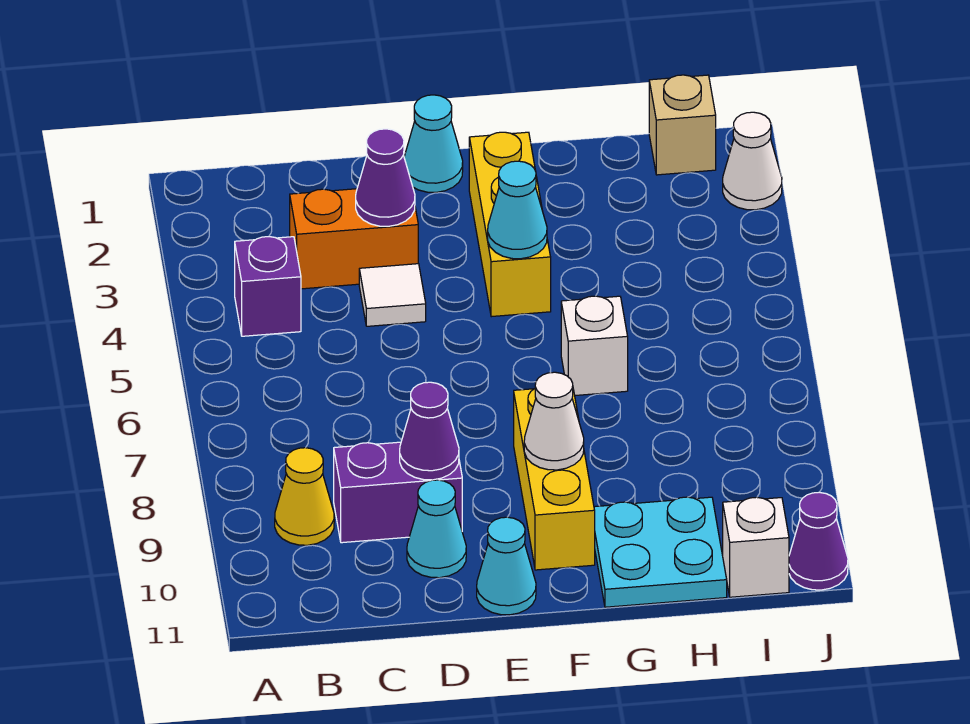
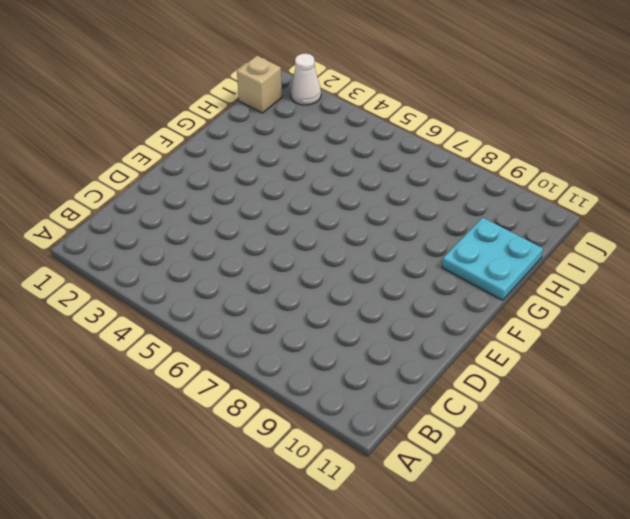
none -> purple 1x1 brick [235,237,301,336]
none -> yellow 1x1 cone [275,448,334,545]
none -> orange 1x2 brick [290,189,418,289]

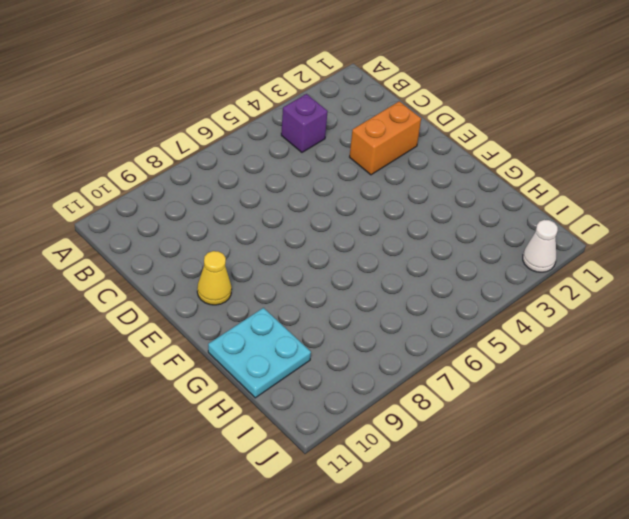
orange 1x2 brick [350,101,421,175] -> orange 1x2 brick turned to [290,189,418,289]
yellow 1x1 cone [197,251,232,305] -> yellow 1x1 cone moved to [275,448,334,545]
none -> purple 1x2 brick [334,442,462,543]
none -> white 1x1 tile [359,264,426,326]
none -> cyan 1x1 cone [407,480,466,578]

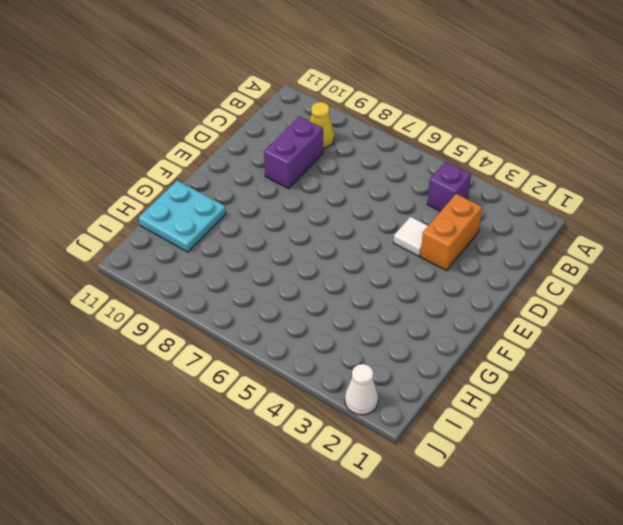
none -> cyan 1x1 cone [407,480,466,578]
none -> cyan 1x1 cone [404,95,463,192]
none -> cyan 1x1 cone [477,517,536,615]

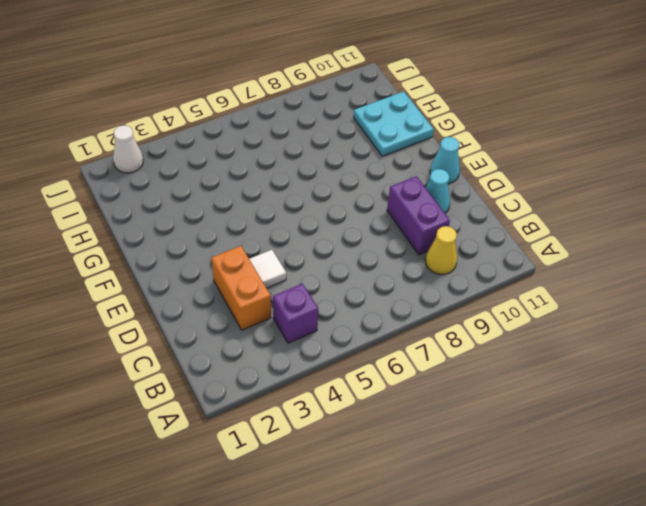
none -> cyan 1x1 cone [404,95,463,192]
none -> yellow 1x3 brick [469,132,551,317]
none -> yellow 1x3 brick [514,389,595,570]

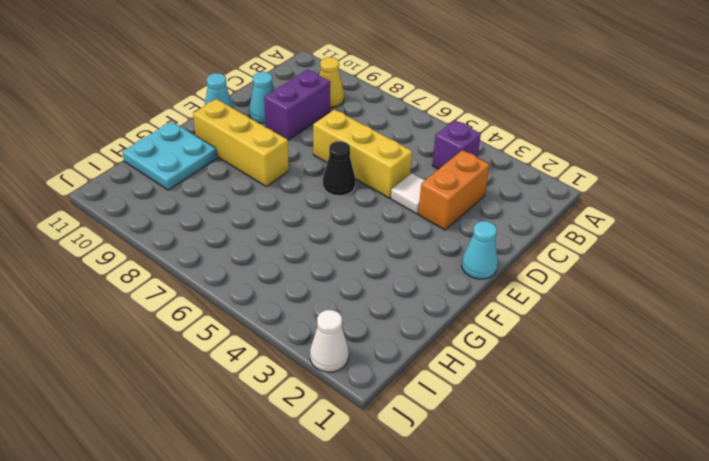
yellow 1x3 brick [313,109,412,198] -> yellow 1x3 brick moved to [469,132,551,317]
black 1x1 cone [323,141,355,196] -> none
none -> white 1x1 brick [561,296,628,395]
none -> tan 1x1 brick [649,75,716,175]
none -> white 1x1 brick [723,497,789,597]

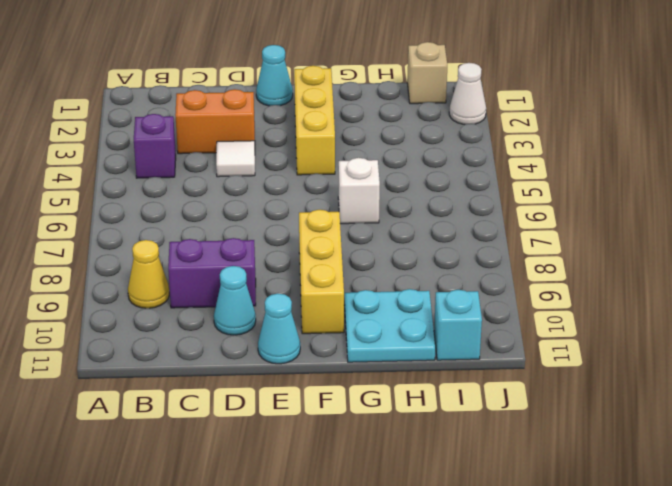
cyan 1x1 brick [434,290,482,360] -> white 1x1 brick [723,497,789,597]
none -> purple 1x1 cone [789,492,848,590]
none -> purple 1x1 cone [356,129,415,226]
none -> purple 1x1 cone [400,382,459,480]

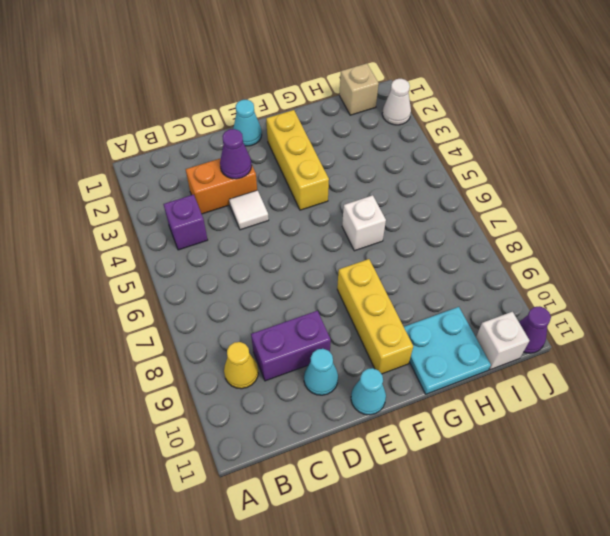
none -> purple 1x1 cone [400,382,459,480]
none -> cyan 1x1 cone [488,161,547,259]
none -> white 1x1 cone [524,372,584,470]

